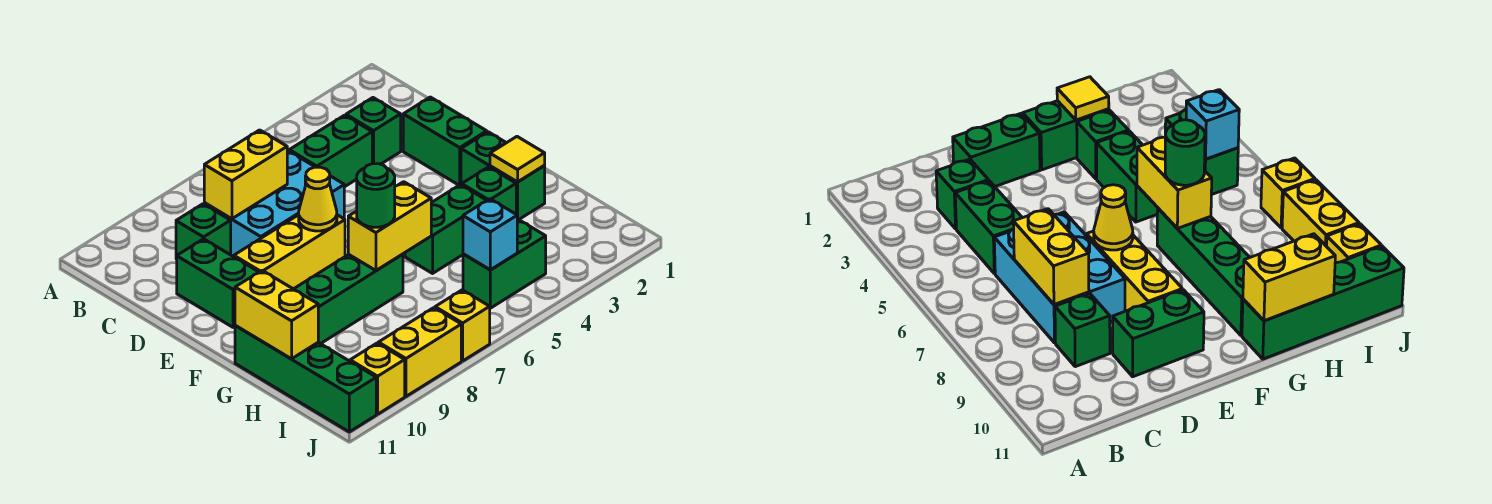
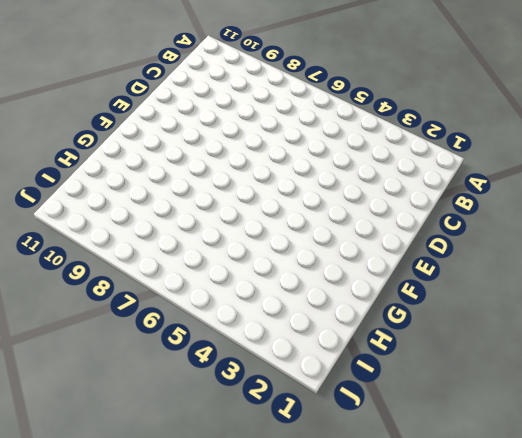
none -> green 1x1 brick [346,98,401,164]
none -> green 1x2 brick [289,115,372,187]
none -> cyan 2x3 brick [204,151,344,257]

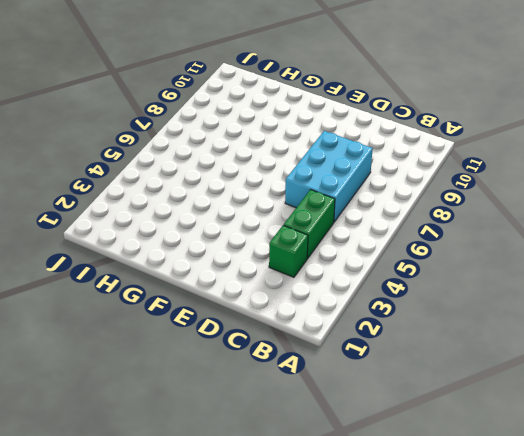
none -> green 1x1 brick [176,204,231,259]
none -> green 1x2 brick [403,97,487,185]
none -> green 1x2 brick [177,239,258,327]

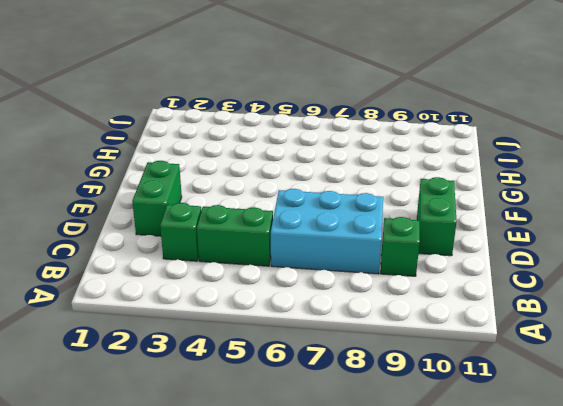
none -> yellow 1x3 brick [234,215,345,289]
none -> green 1x2 brick [461,132,545,219]
none -> green 1x1 brick [462,167,516,214]

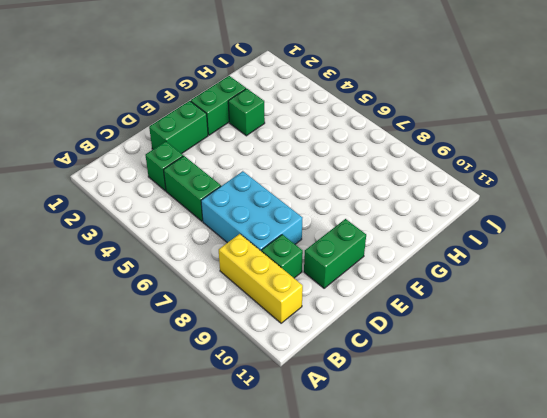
yellow 1x3 brick [219,234,303,323] -> yellow 1x3 brick moved to [234,215,345,289]
none -> green 1x2 brick [405,185,487,273]
none -> green 1x4 brick [294,254,403,344]
none -> green 1x4 brick [235,326,376,432]

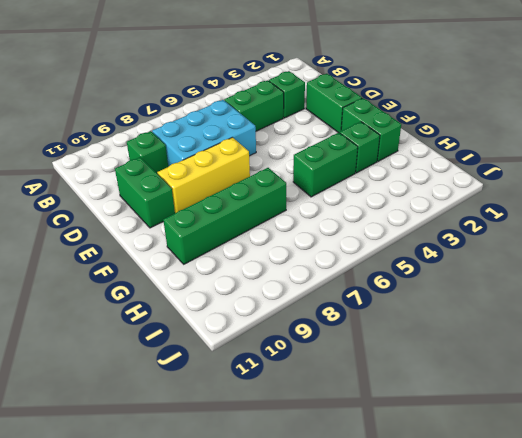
none -> green 1x4 brick [235,326,376,432]
none -> green 1x2 brick [463,219,546,308]
none -> yellow 1x1 brick [435,290,490,361]

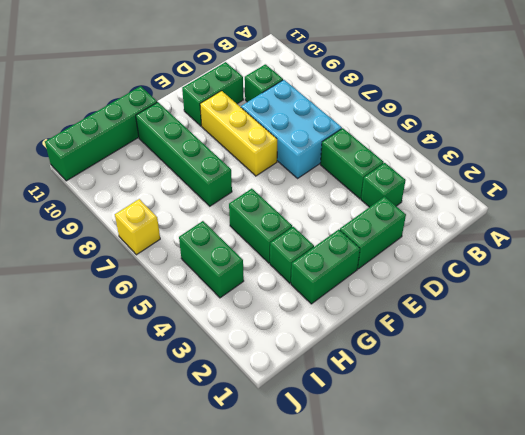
none -> yellow 1x2 brick [378,308,461,396]
none -> yellow 1x1 brick [350,343,405,414]
none -> yellow 1x2 brick [204,130,287,219]

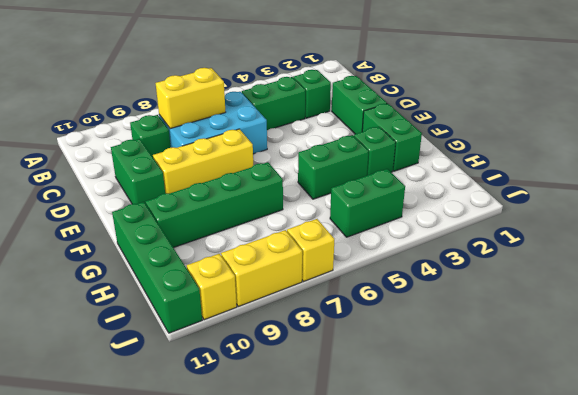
none -> yellow 1x1 cone [299,167,337,231]
none -> yellow 1x1 tile [490,137,545,182]
none -> yellow 1x2 brick [348,182,431,270]

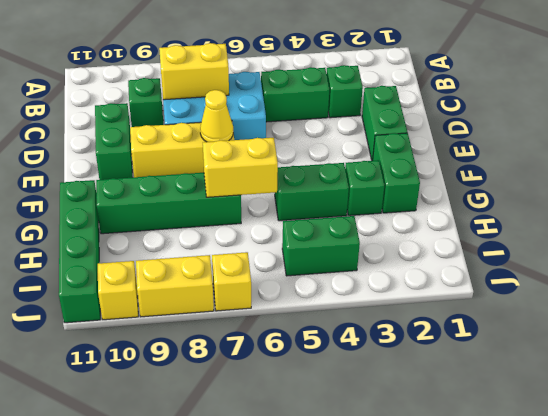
none -> yellow 1x1 tile [490,137,545,182]
none -> yellow 1x2 brick [235,271,318,359]
none -> cyan 1x1 brick [463,199,517,270]

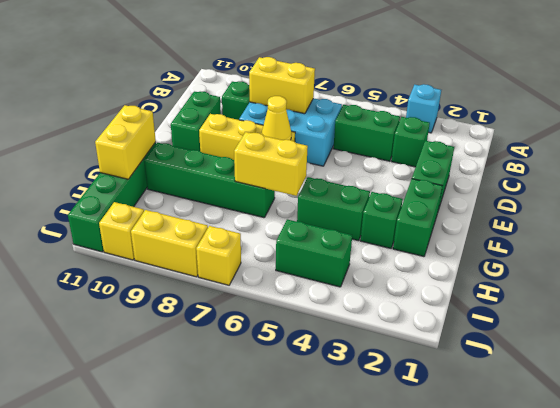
cyan 1x1 brick [406,84,441,133] -> cyan 1x1 brick moved to [463,199,517,270]
none -> yellow 1x1 tile [490,137,545,182]
none -> green 1x1 round brick [357,164,395,227]

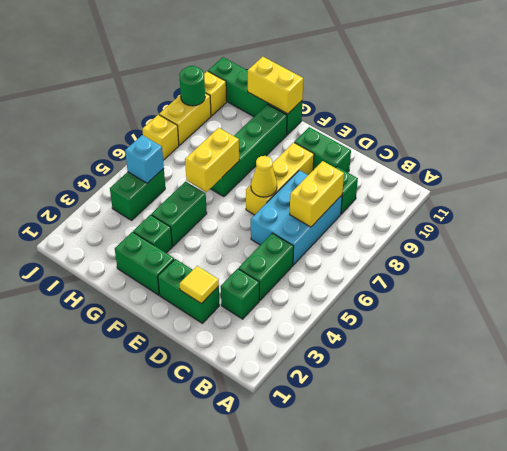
yellow 1x1 tile [180,266,219,304] -> yellow 1x1 tile moved to [490,137,545,182]
green 1x1 round brick [179,66,205,106] -> green 1x1 round brick moved to [357,164,395,227]

